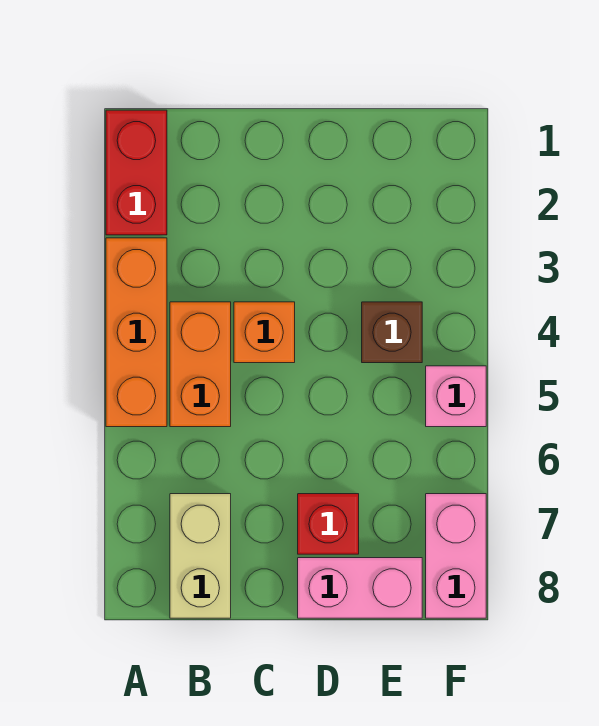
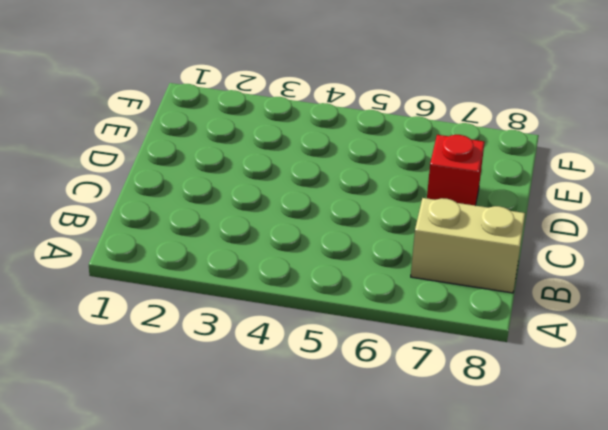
none -> red 1x2 brick [106,110,167,235]
none -> orange 1x3 brick [106,238,167,427]

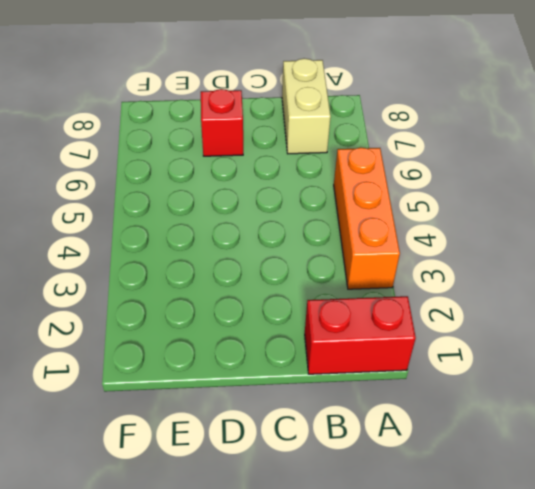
red 1x2 brick [305,296,416,374] -> red 1x2 brick turned to [106,110,167,235]
none -> orange 1x2 brick [170,302,231,427]
none -> orange 1x1 brick [234,302,295,363]

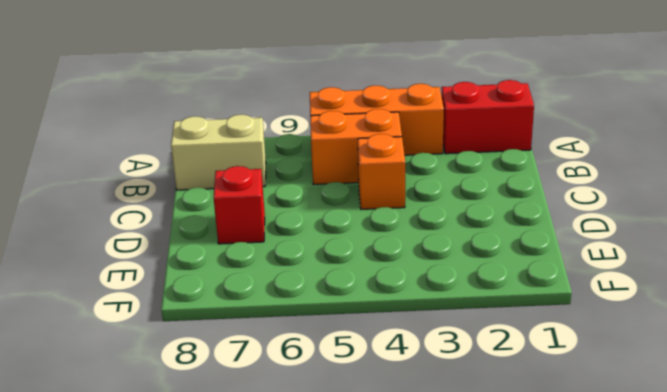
none -> pink 1x2 brick [298,558,422,618]
none -> brown 1x1 brick [362,302,422,363]

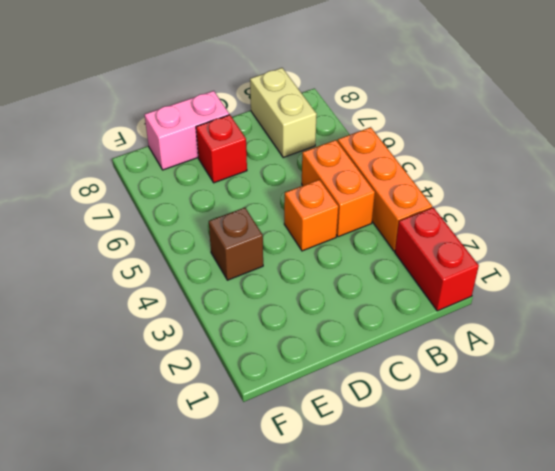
none -> pink 1x1 brick [426,366,486,427]
none -> pink 1x2 brick [426,494,486,618]

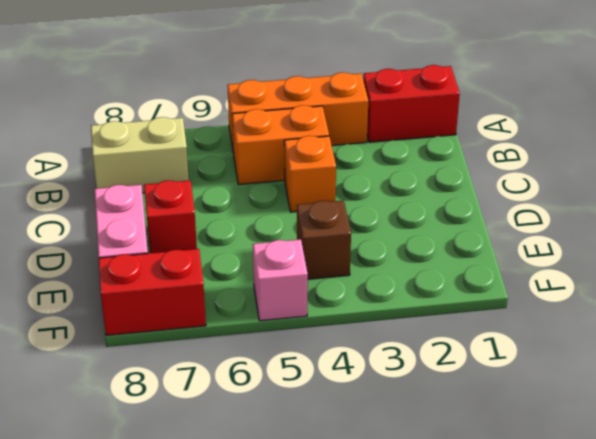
red 1x2 brick [99,249,206,336] -> pink 1x2 brick [426,494,486,618]

